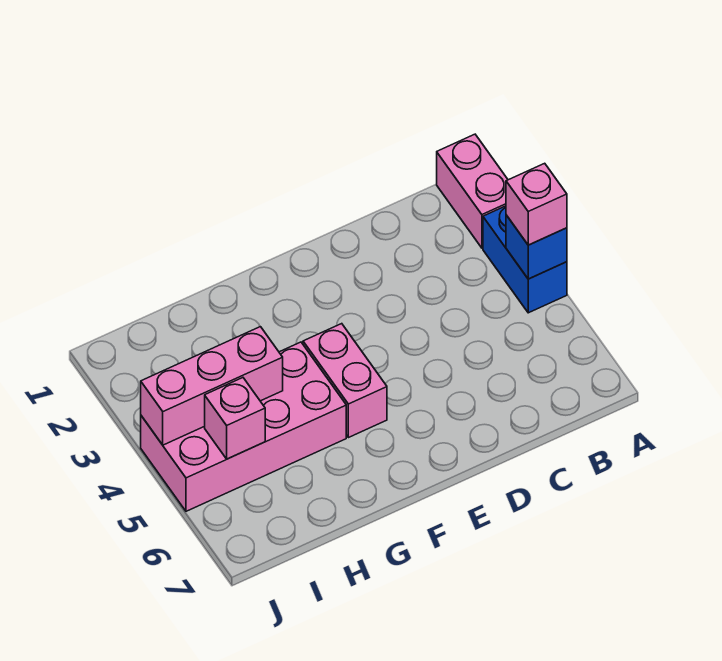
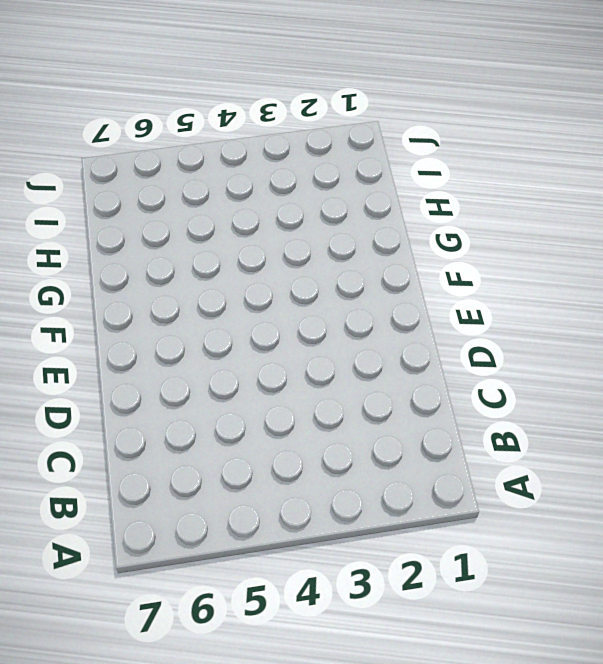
none -> pink 1x2 brick [437,134,508,248]
none -> blue 1x2 brick [483,206,567,313]

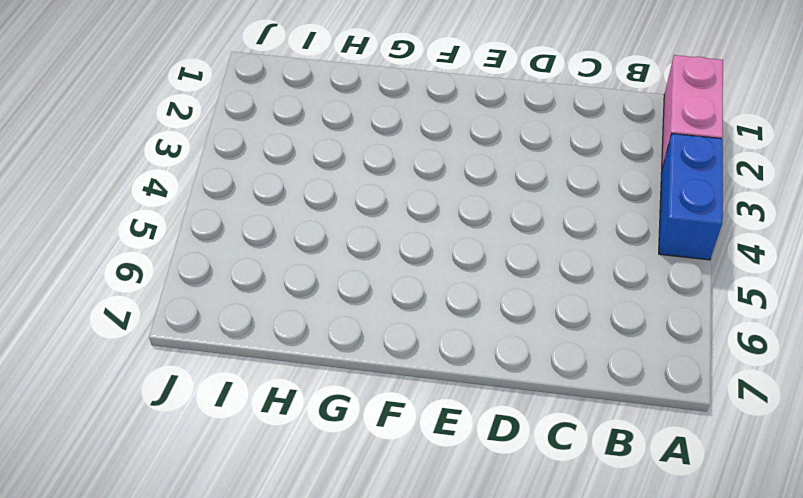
none -> pink 1x2 brick [303,324,387,438]
none -> pink 2x4 brick [141,342,346,511]

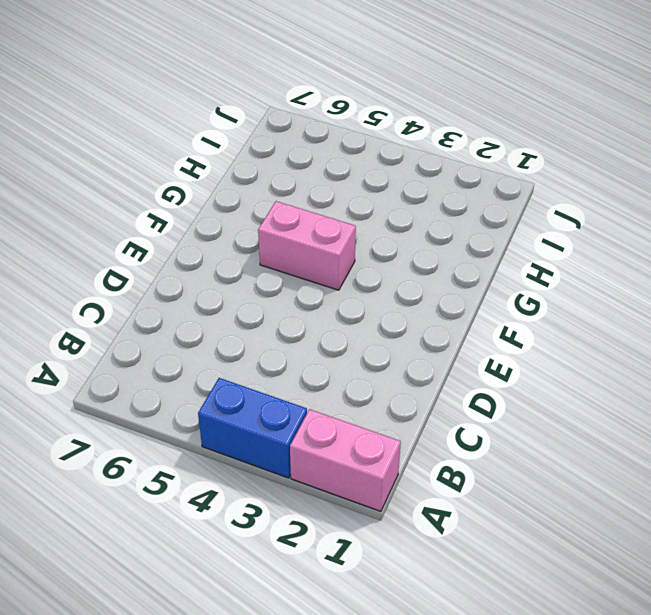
none -> pink 2x4 brick [141,342,346,511]
none -> blue 1x1 brick [506,215,567,279]

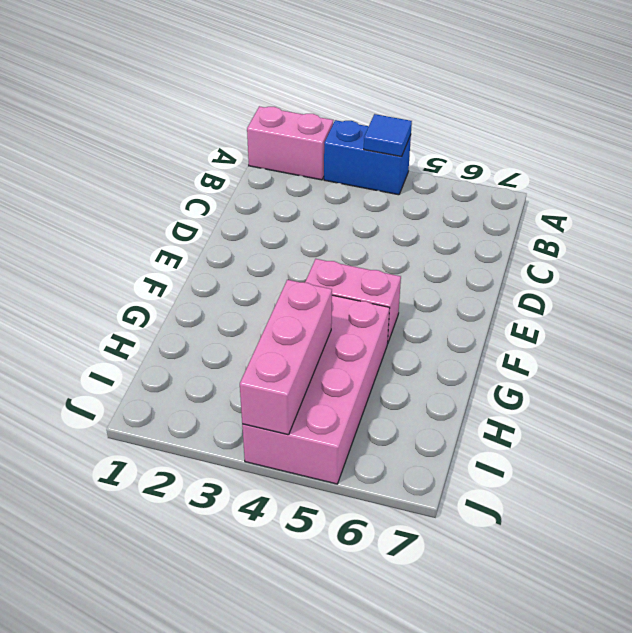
blue 1x1 tile [364,114,412,157] -> blue 1x1 brick [506,215,567,279]
none -> pink 1x1 brick [205,378,265,459]
none -> pink 1x1 brick [506,163,567,245]

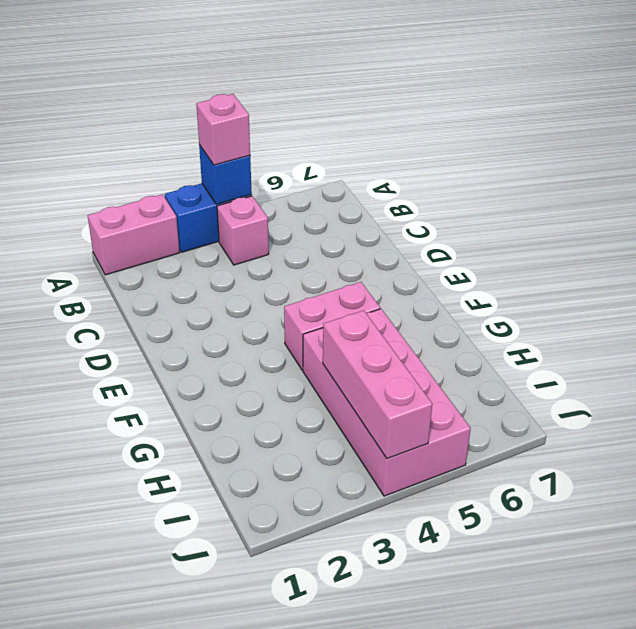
pink 1x1 brick [217,196,269,265] -> pink 1x1 brick moved to [205,378,265,459]

